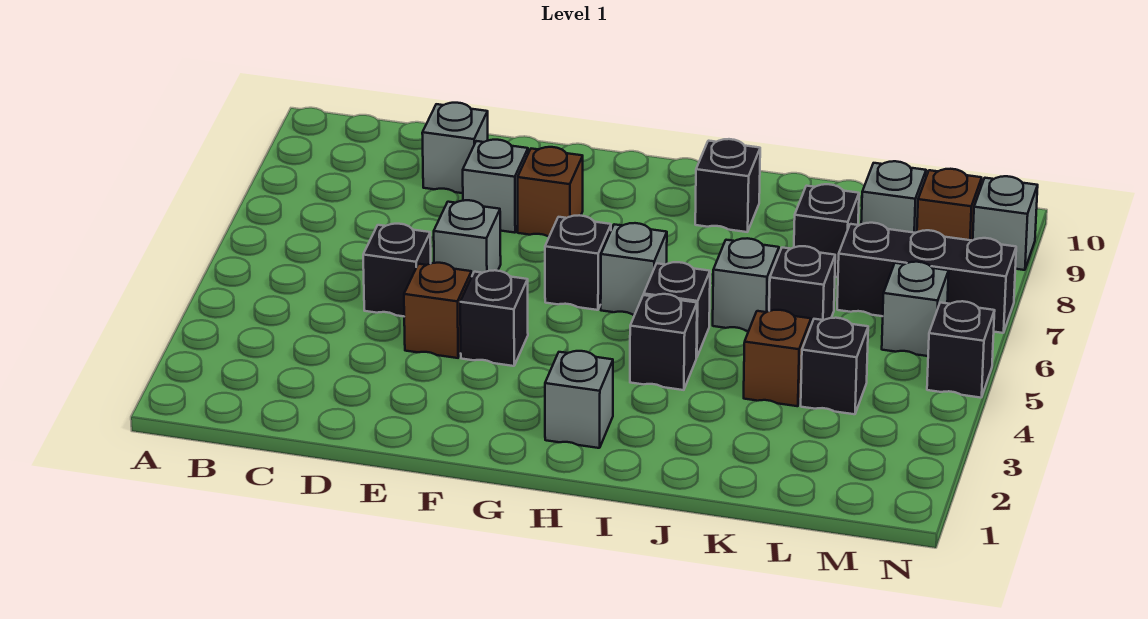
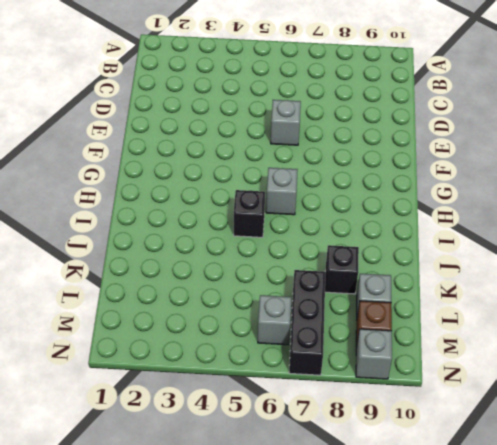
none -> black 1x1 brick [363,224,431,316]
none -> grey 1x1 brick [422,103,488,193]
none -> brown 1x1 brick [404,263,472,358]

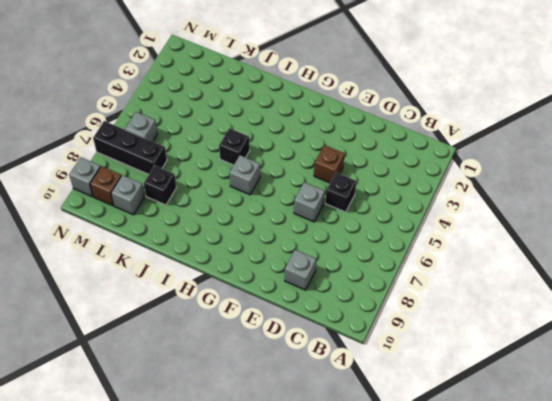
none -> grey 1x1 brick [463,140,528,233]
none -> black 1x1 brick [460,270,528,366]
none -> brown 1x1 brick [518,147,583,237]

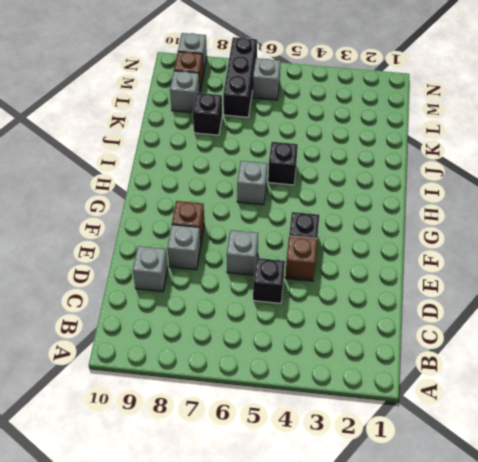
none -> black 1x1 brick [545,215,611,310]
none -> grey 1x1 brick [545,351,613,448]
none -> black 1x1 brick [630,294,697,390]

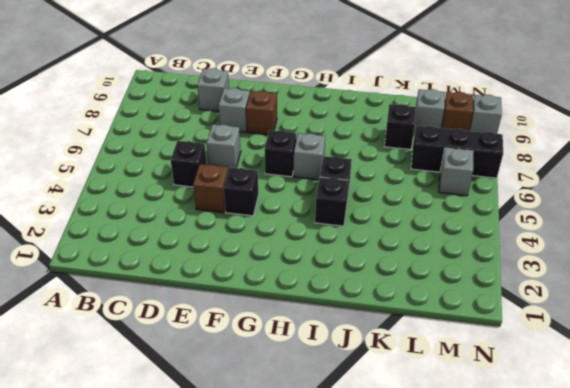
none -> grey 1x1 brick [545,351,613,448]
none -> black 1x1 brick [695,139,760,232]
none -> grey 1x1 brick [713,238,779,331]

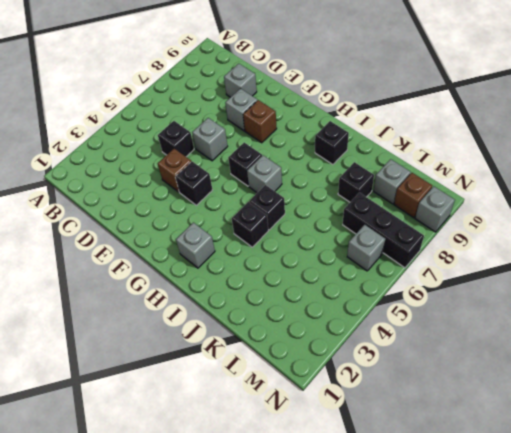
none -> grey 1x1 brick [713,238,779,331]
none -> brown 1x1 brick [744,310,811,406]
none -> black 1x1 brick [769,246,835,325]

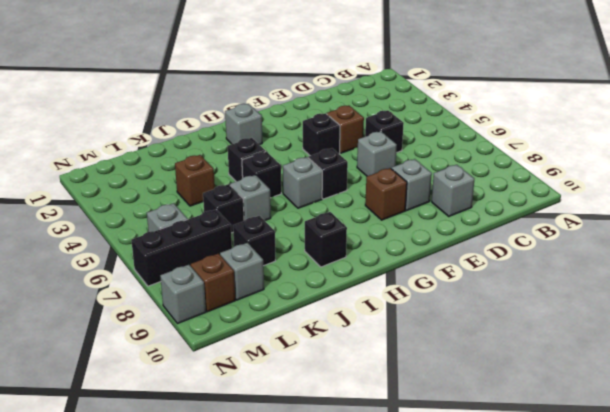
none -> black 1x1 brick [801,318,868,414]
none -> black 1x1 brick [927,301,995,398]

